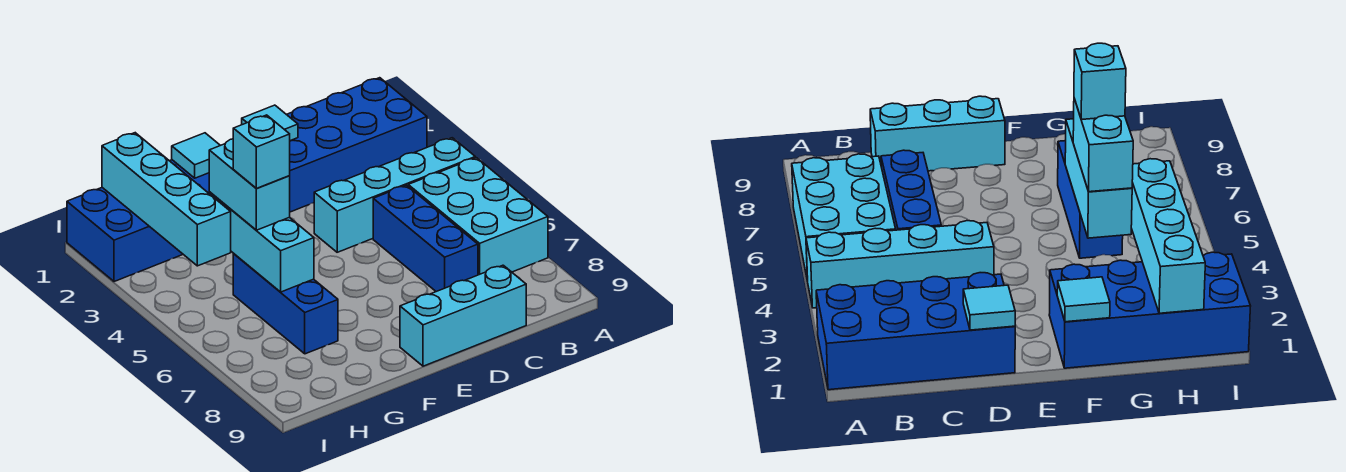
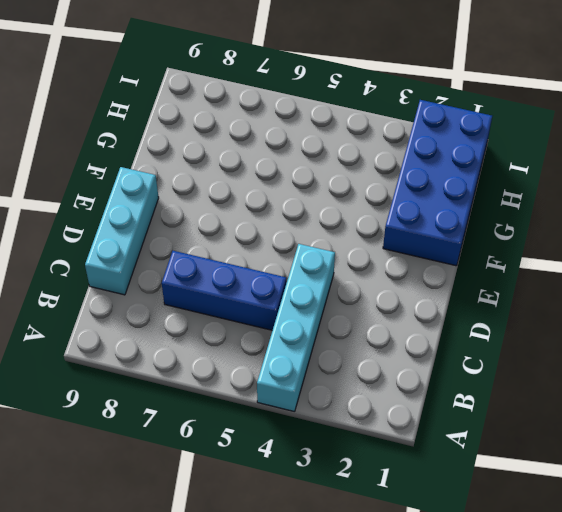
none -> blue 2x4 brick [286,78,427,212]
none -> cyan 2x3 brick [408,158,548,275]
none -> blue 1x3 brick [233,254,338,354]

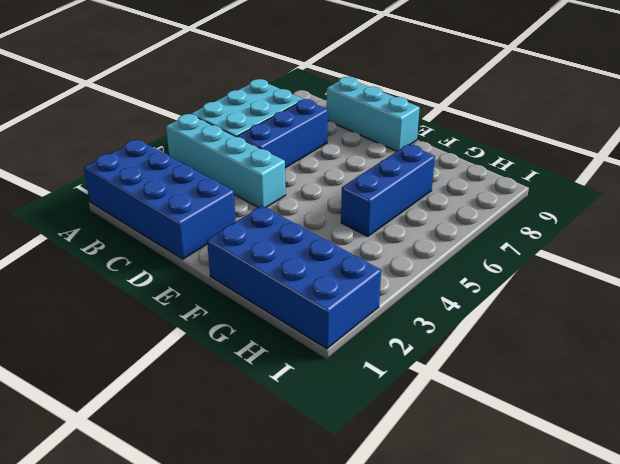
none -> cyan 1x1 tile [242,105,298,141]
none -> cyan 1x1 tile [172,133,220,178]
none -> cyan 1x3 brick [209,192,314,292]

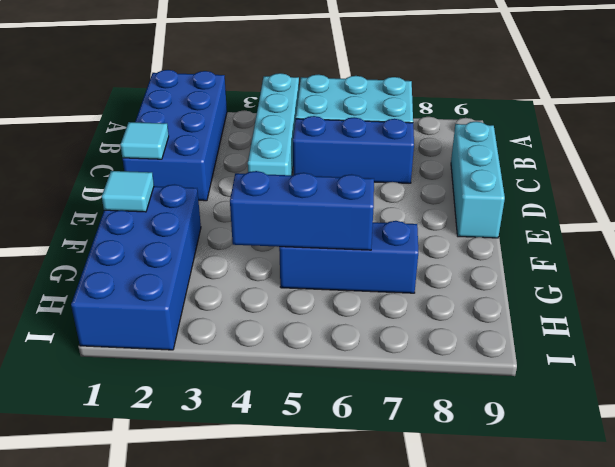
blue 1x3 brick [230,171,374,250] -> cyan 1x3 brick [209,192,314,292]
none -> cyan 1x4 brick [102,133,231,266]
none -> cyan 1x2 brick [209,139,290,230]
none -> cyan 1x1 brick [233,115,290,188]

